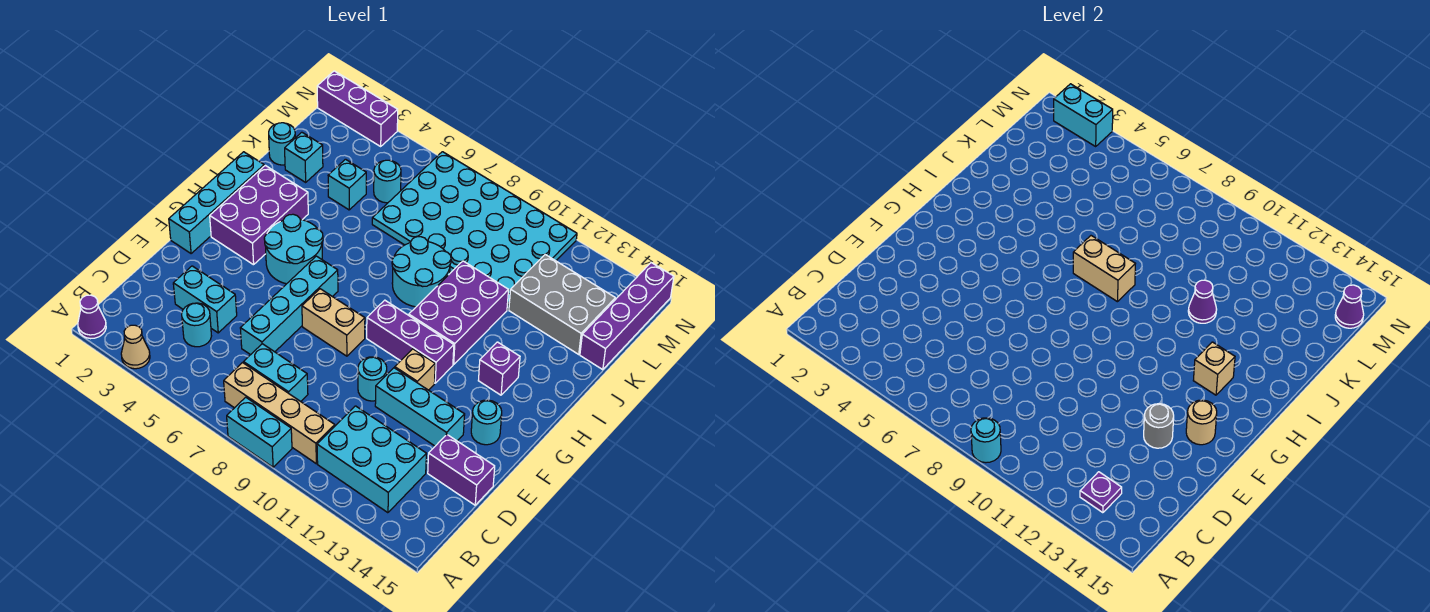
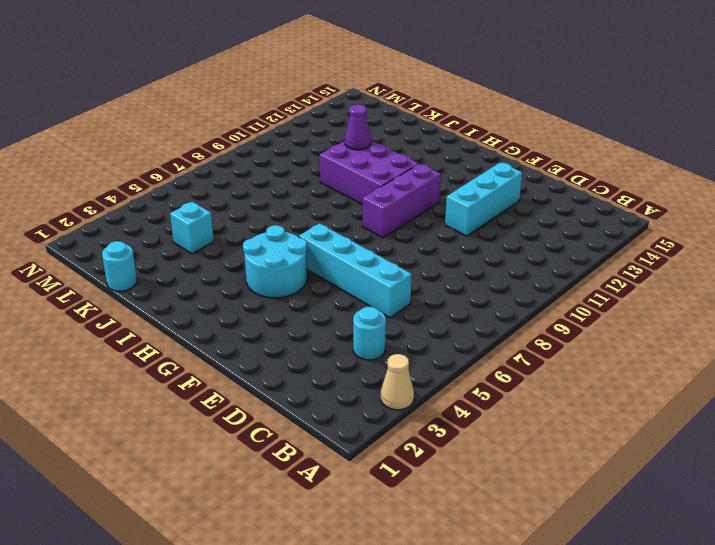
none -> purple 1x1 cone [78,295,106,339]
none -> cyan 1x2 brick [227,397,292,467]
none -> tan 1x4 brick [224,363,335,464]
none -> cyan 2x3 brick [317,406,426,513]

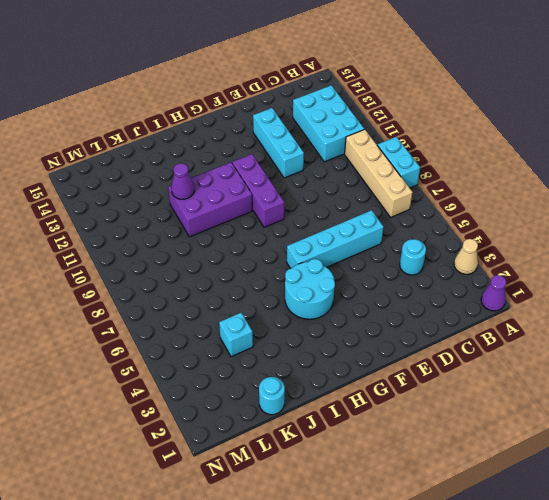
none -> cyan 1x2 brick [244,344,308,401]
none -> cyan 1x2 brick [173,266,237,333]
none -> purple 1x2 brick [428,435,495,505]
none -> cyan 1x1 round brick [358,357,387,401]

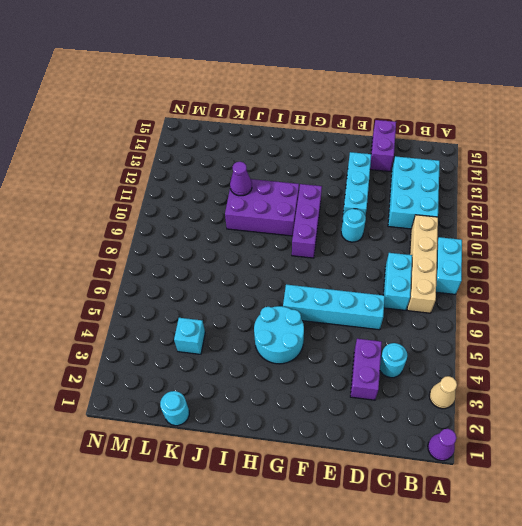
purple 1x2 brick [350,339,382,400] -> cyan 1x2 brick [173,266,237,333]
none -> cyan 1x4 brick [169,152,264,254]
none -> tan 1x2 brick [302,289,365,356]
none -> tan 1x1 brick [395,349,435,390]
none -> cyan 1x1 round brick [471,400,502,445]

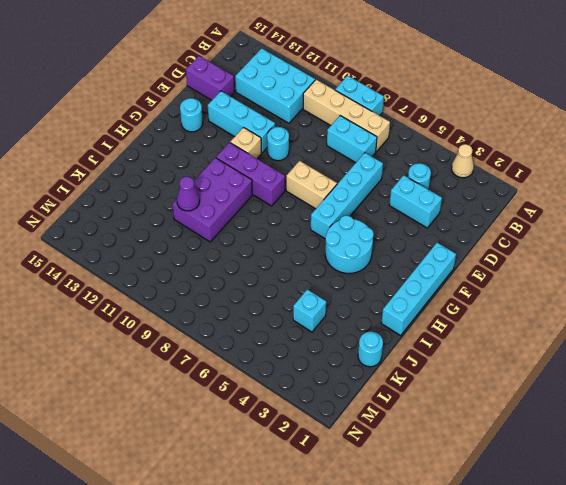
none -> purple 1x1 cone [78,295,106,339]
none -> purple 2x3 brick [210,165,308,265]
none -> purple 1x1 brick [478,342,520,395]
none -> cyan 2x2 round brick [392,237,451,307]

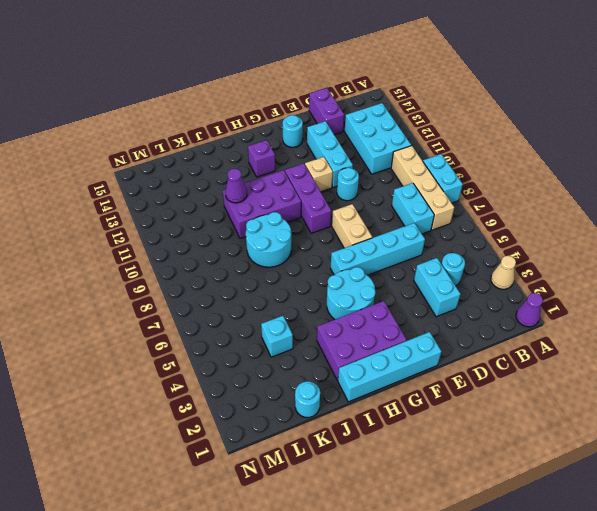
none -> cyan 1x1 brick [285,132,323,182]
none -> cyan 4x6 plate [372,152,577,310]
none -> grey 2x3 brick [509,255,615,354]
none -> purple 1x4 brick [580,263,674,370]

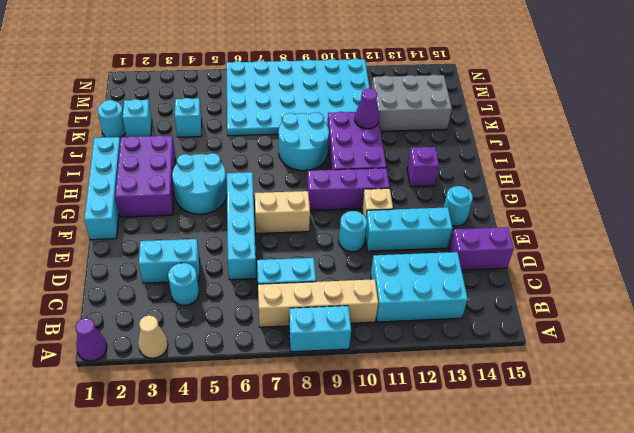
none -> purple 1x4 brick [580,263,674,370]
none -> cyan 1x1 round brick [374,160,401,203]
none -> purple 1x3 brick [317,71,398,146]
none -> cyan 1x1 round brick [971,418,1001,463]

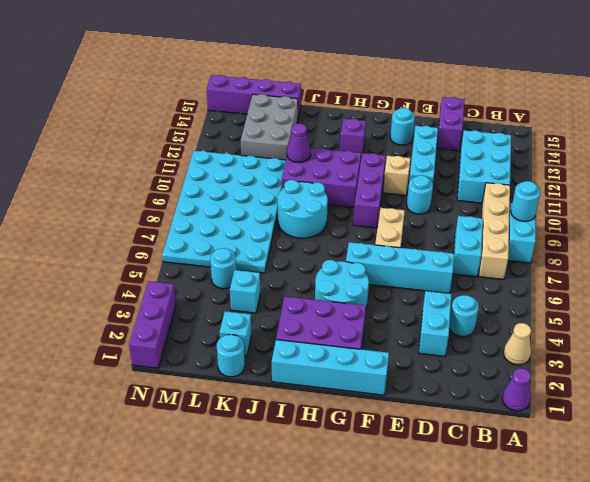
none -> purple 1x1 plate [1080,472,1122,513]
none -> grey 1x1 round brick [1144,404,1174,448]
none -> tan 1x1 round brick [1186,400,1217,445]
none -> tan 1x1 brick [1193,342,1235,395]

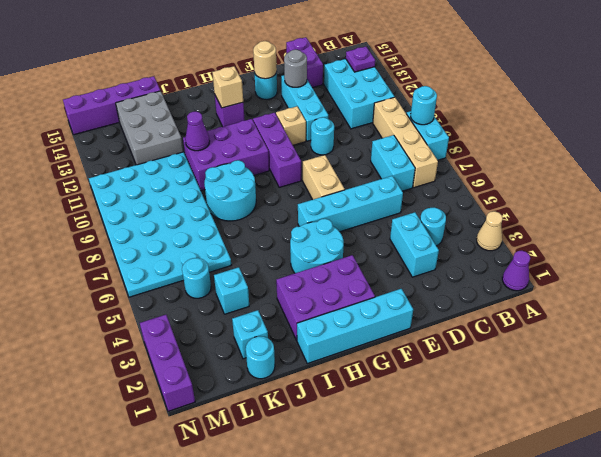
none -> tan 1x2 brick [1073,236,1135,302]
none -> purple 1x1 cone [1335,285,1364,328]
none -> cyan 1x2 brick [1054,84,1113,146]

